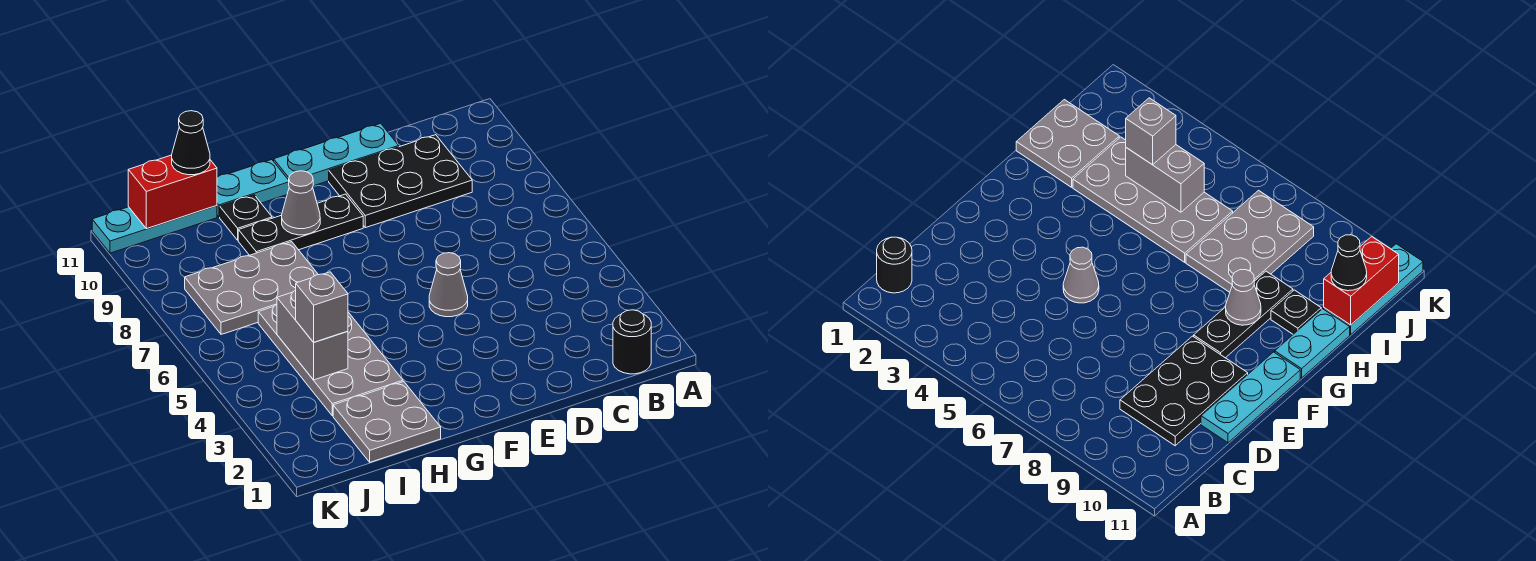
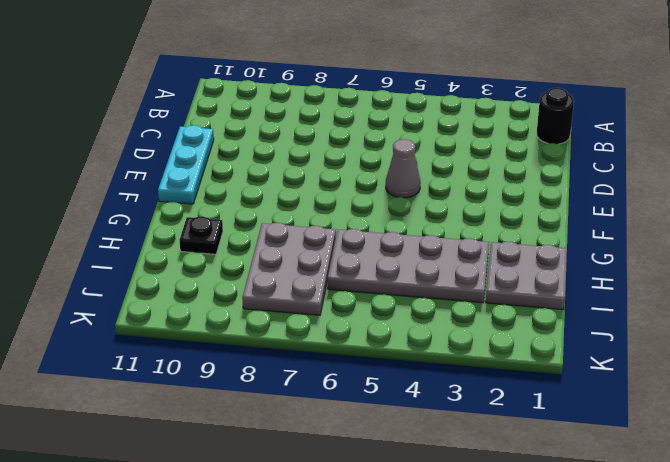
none -> black 2x3 plate [329,135,472,228]
none -> black 1x3 plate [238,194,363,255]
none -> cyan 1x2 plate [217,160,289,217]

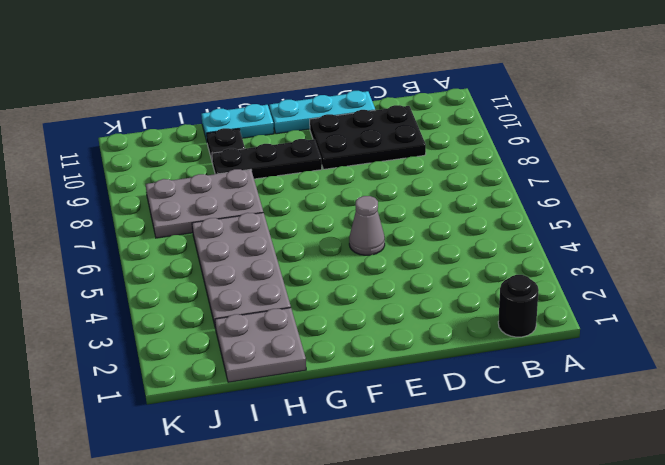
none -> cyan 1x3 plate [92,206,217,253]
none -> grey 1x1 cone [282,171,320,235]
none -> grey 1x2 brick [277,290,348,380]

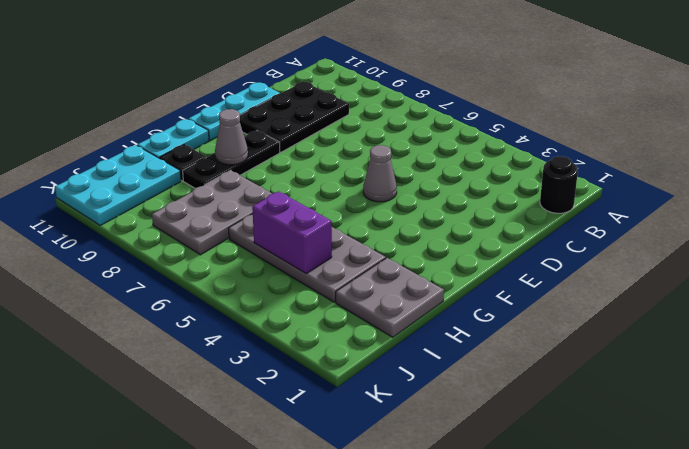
purple 1x2 brick [252,191,332,273] -> grey 1x2 brick [277,290,348,380]
cyan 2x3 plate [55,145,181,225] -> cyan 1x3 plate [92,206,217,253]
none -> red 1x2 brick [128,155,217,229]
none -> grey 1x1 brick [296,272,348,342]
none -> black 1x1 cone [172,111,210,175]

